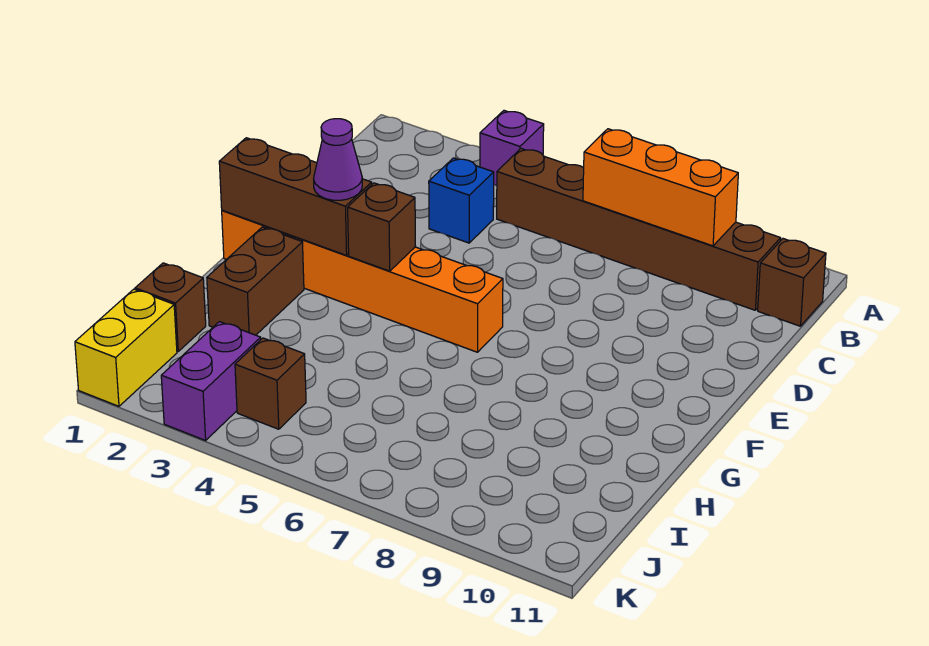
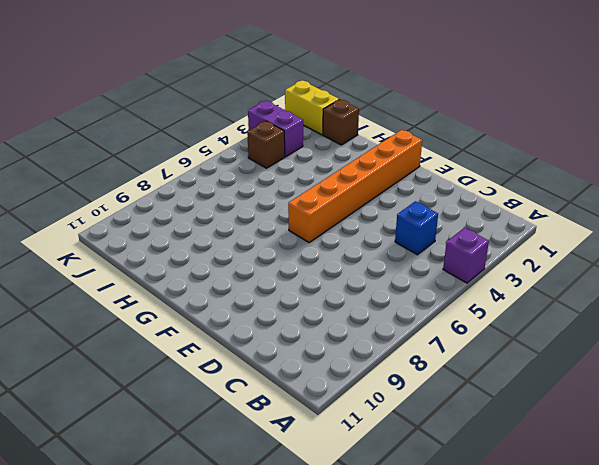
none -> brown 1x6 brick [497,149,781,310]
none -> brown 1x1 brick [758,239,826,326]
none -> brown 1x2 brick [207,227,304,335]

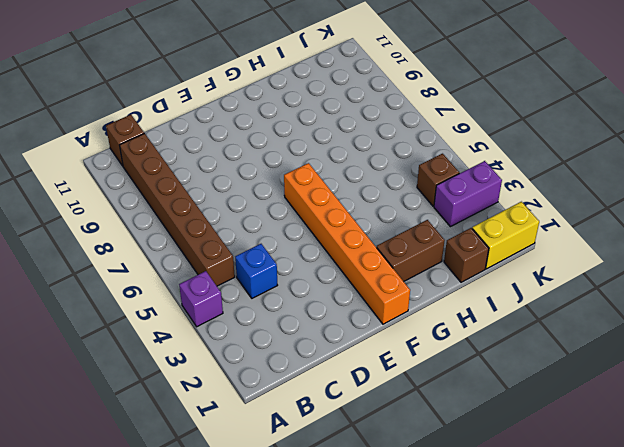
none -> orange 1x3 brick [583,129,738,246]
none -> brown 1x3 brick [219,138,372,255]
none -> brown 1x1 brick [348,183,416,271]

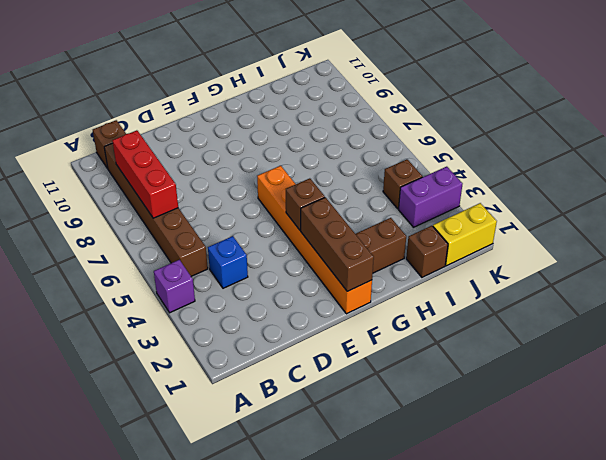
red 1x3 brick [112,130,178,218] -> orange 1x3 brick [583,129,738,246]
none -> purple 1x1 cone [314,119,362,200]

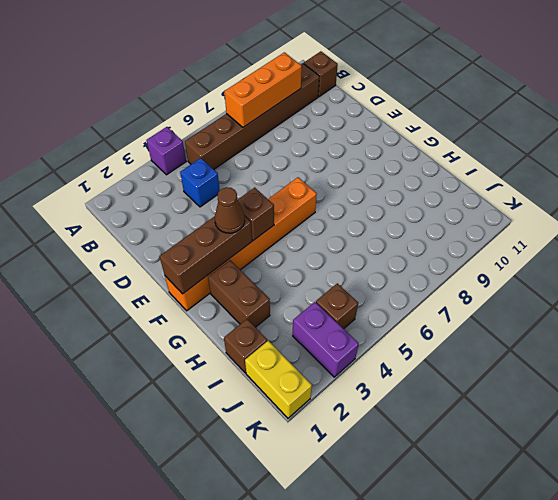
brown 1x1 cone [215,187,245,233] -> purple 1x1 cone [314,119,362,200]

